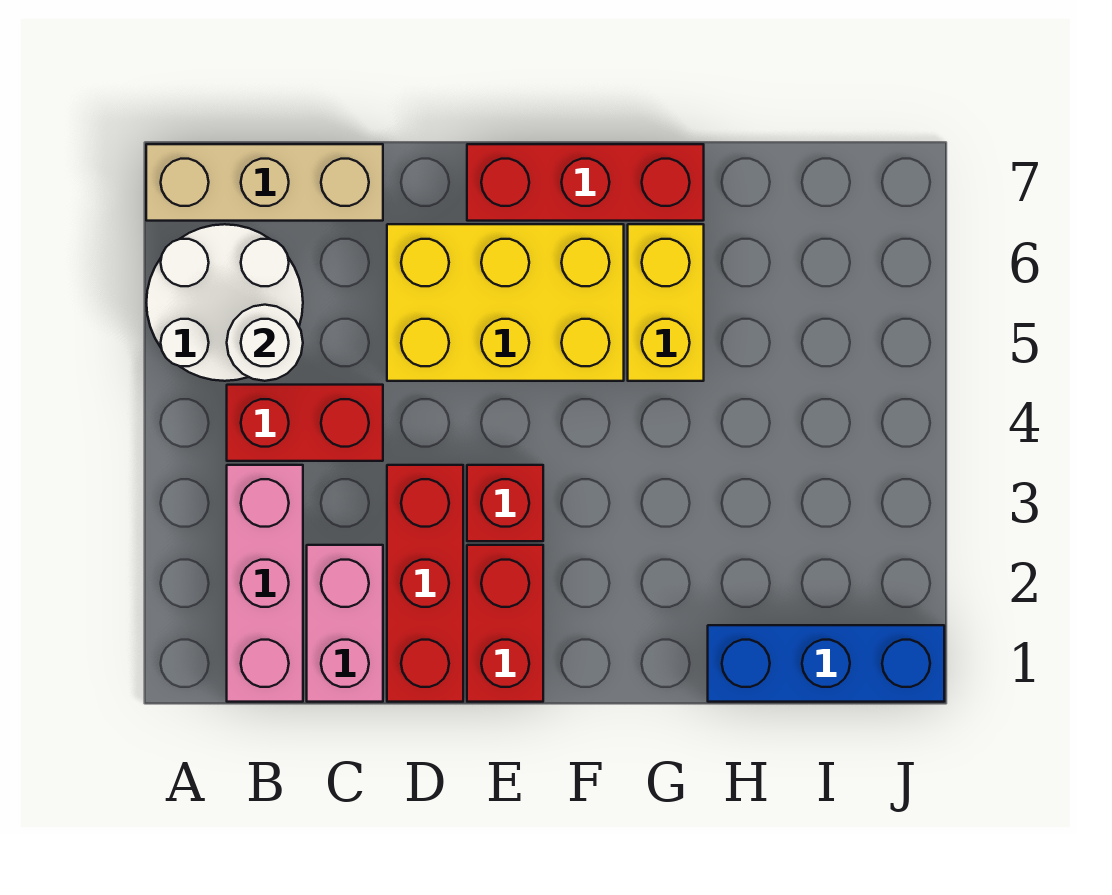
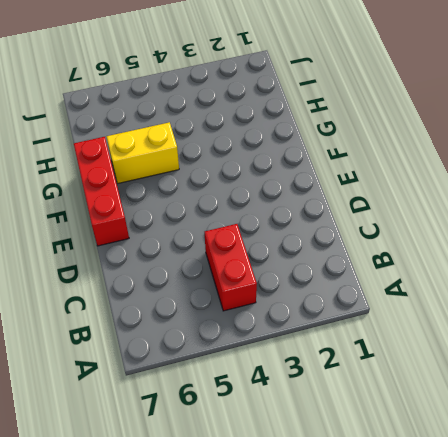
none -> white 2x2 round brick [146,224,303,381]
none -> tan 1x3 brick [146,144,383,221]
none -> pink 1x3 brick [227,465,303,702]

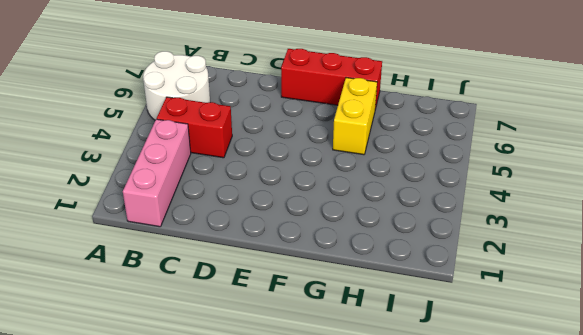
none -> tan 1x3 brick [146,144,383,221]
none -> pink 1x2 brick [307,545,383,702]
none -> red 1x3 brick [387,465,463,702]

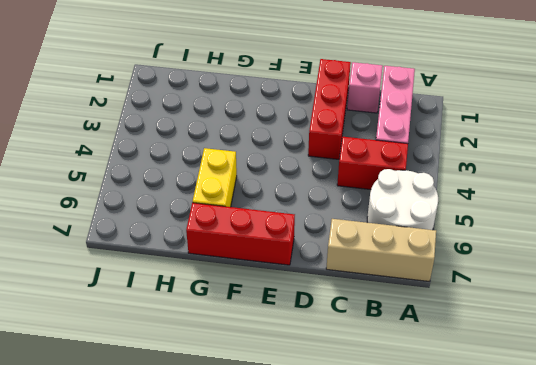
pink 1x1 brick [347,62,383,113] -> pink 1x2 brick [307,545,383,702]
none -> yellow 2x3 brick [387,224,624,381]
none -> red 1x2 brick [467,545,543,702]
none -> red 1x1 brick [467,465,543,541]

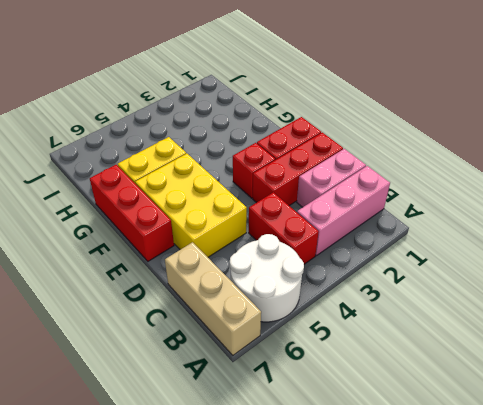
none -> blue 1x3 brick [708,625,944,702]
none -> white 1x1 round brick [227,305,303,381]

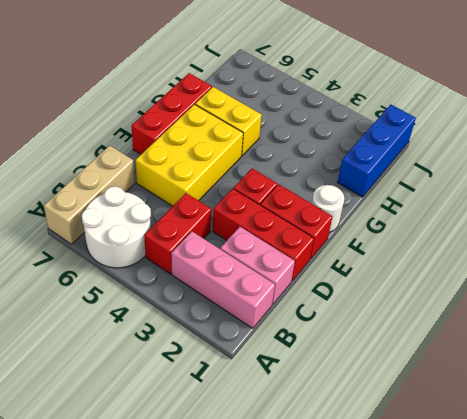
white 1x1 round brick [312,185,344,232] -> white 1x1 round brick moved to [227,305,303,381]

